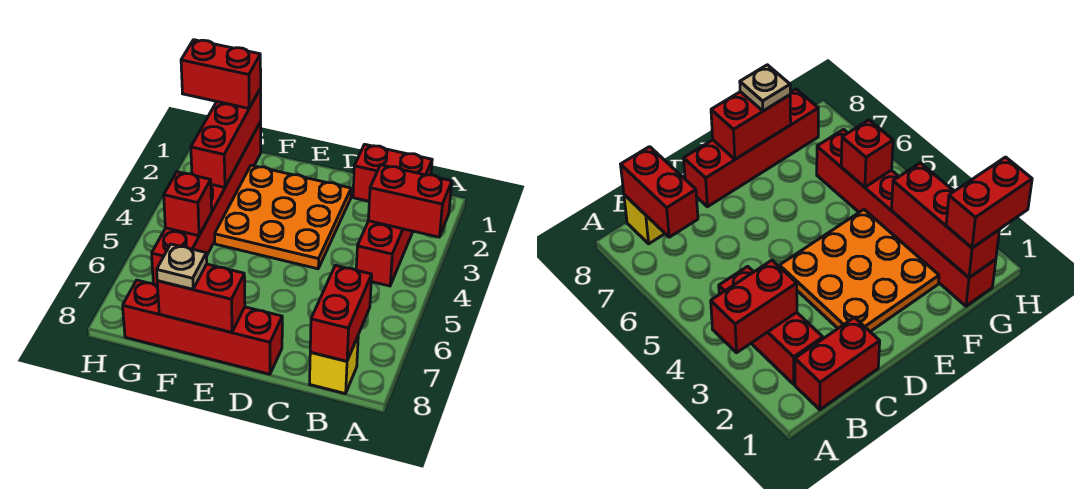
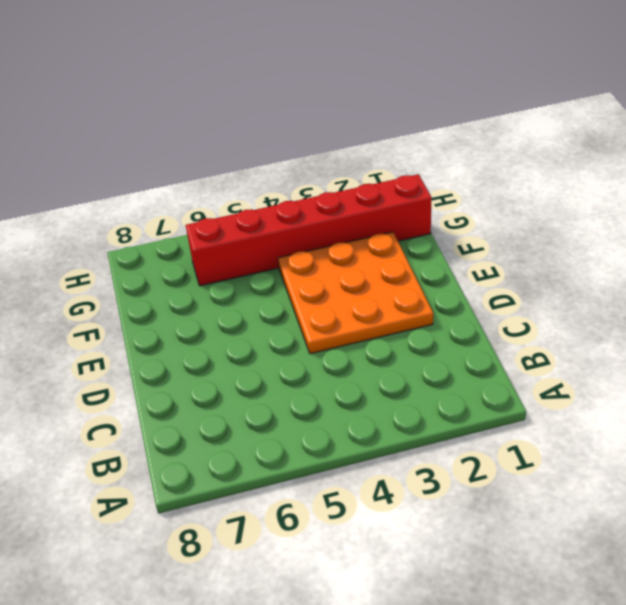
none -> red 1x2 brick [353,144,432,201]
none -> red 1x3 brick [356,221,413,286]
none -> yellow 1x1 brick [310,337,358,394]

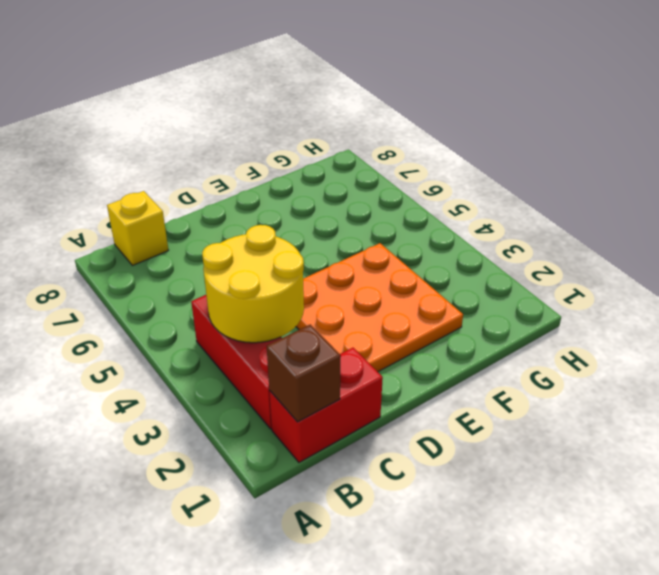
brown 1x1 brick [267,324,341,422] -> none
yellow 2x2 round brick [202,225,304,343] -> red 1x2 brick [368,165,452,237]
none -> red 1x4 brick [123,280,282,374]
none -> red 1x6 brick [152,122,261,285]
none -> red 1x2 brick [310,265,372,361]

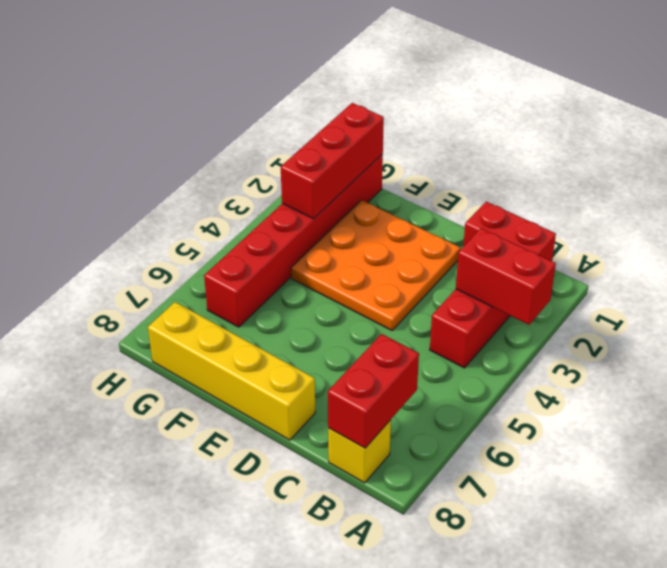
yellow 1x4 brick [148,302,315,440] -> red 1x4 brick [123,280,282,374]
none -> red 1x2 brick [157,264,245,332]
none -> red 1x1 brick [164,172,212,236]
none -> tan 1x1 plate [157,244,207,289]

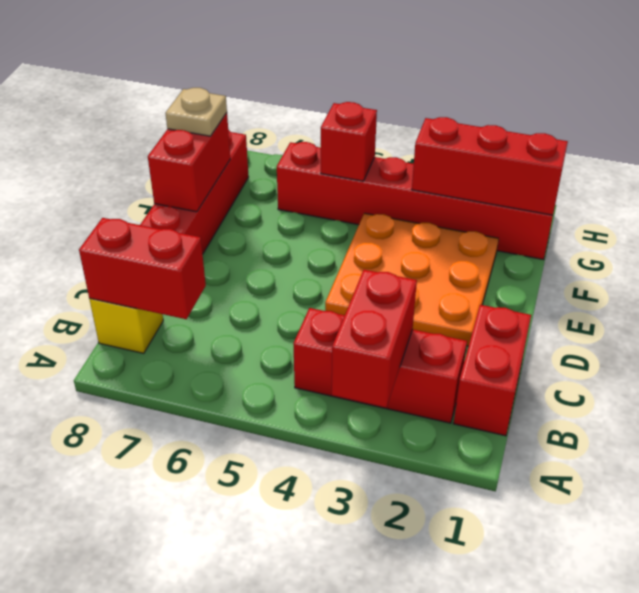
none -> red 1x2 brick [181,40,261,108]

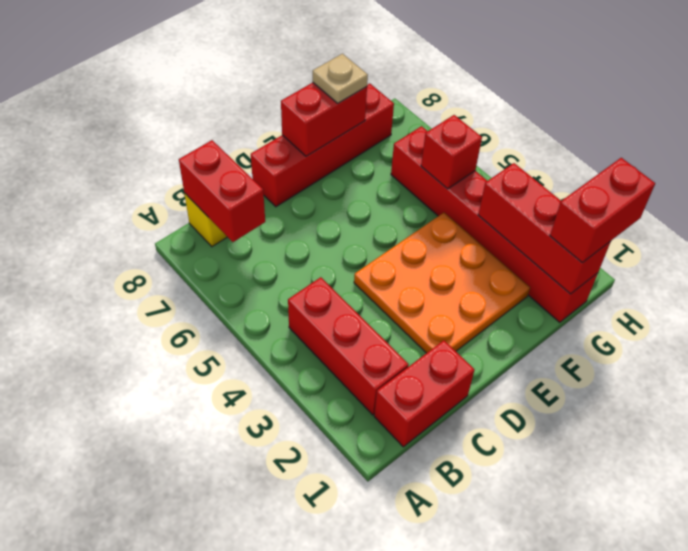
none -> red 1x2 brick [368,165,452,237]

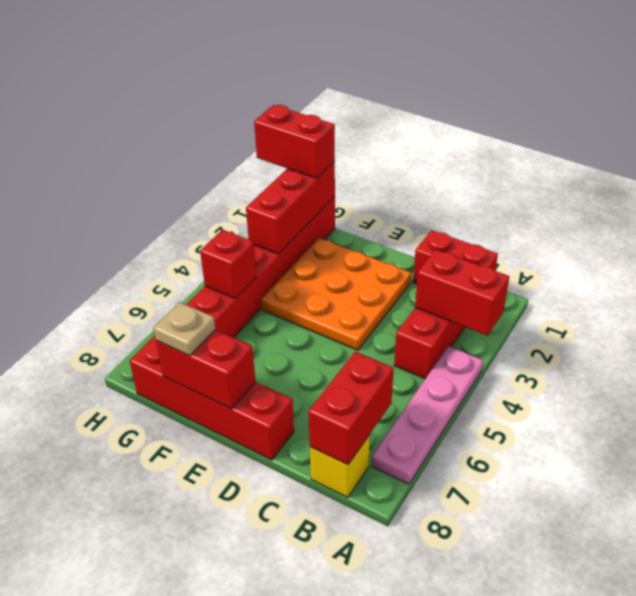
pink 1x4 plate [372,346,483,484] -> none

